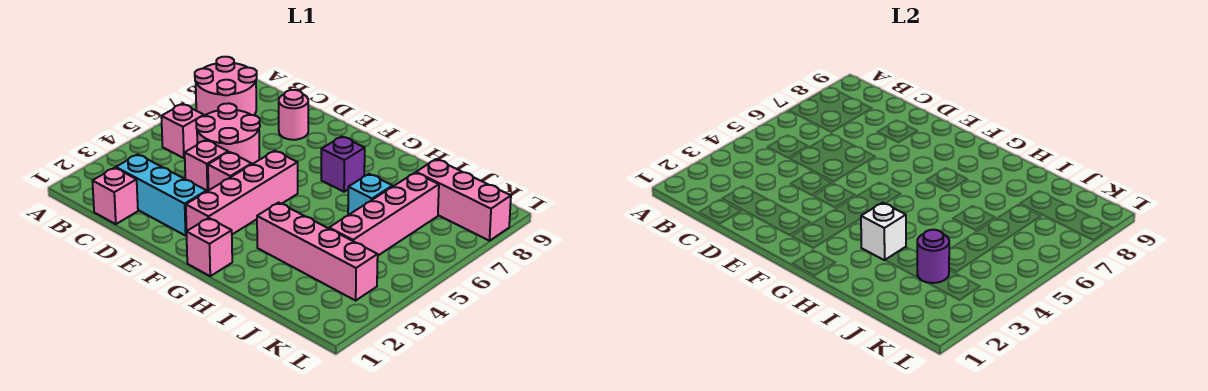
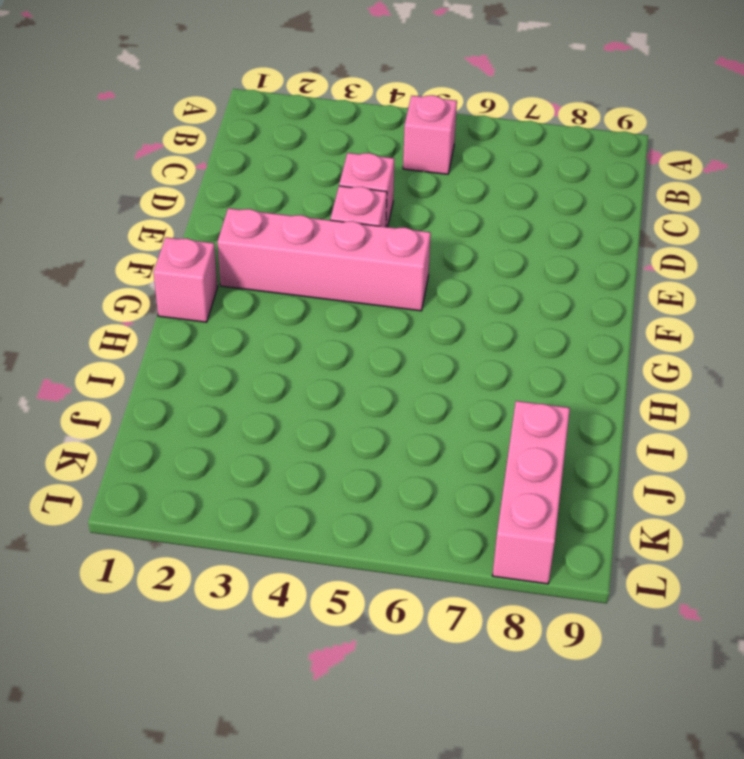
none -> pink 2x2 round brick [195,57,257,116]
none -> pink 1x1 brick [92,168,138,224]
none -> cyan 1x3 brick [116,154,207,236]

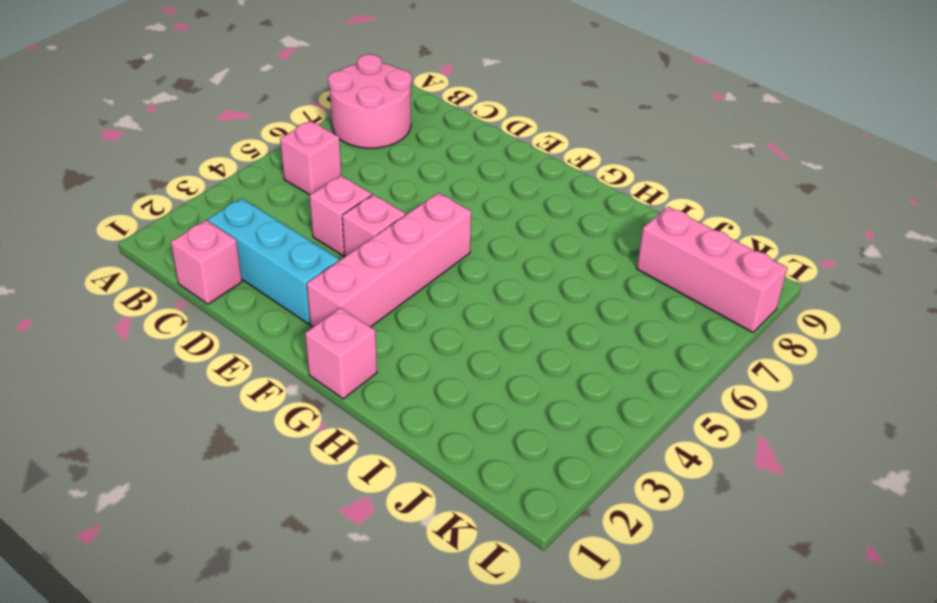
none -> pink 2x2 round brick [196,103,260,164]
none -> pink 1x1 round brick [279,90,308,140]
none -> purple 1x1 brick [321,136,365,192]

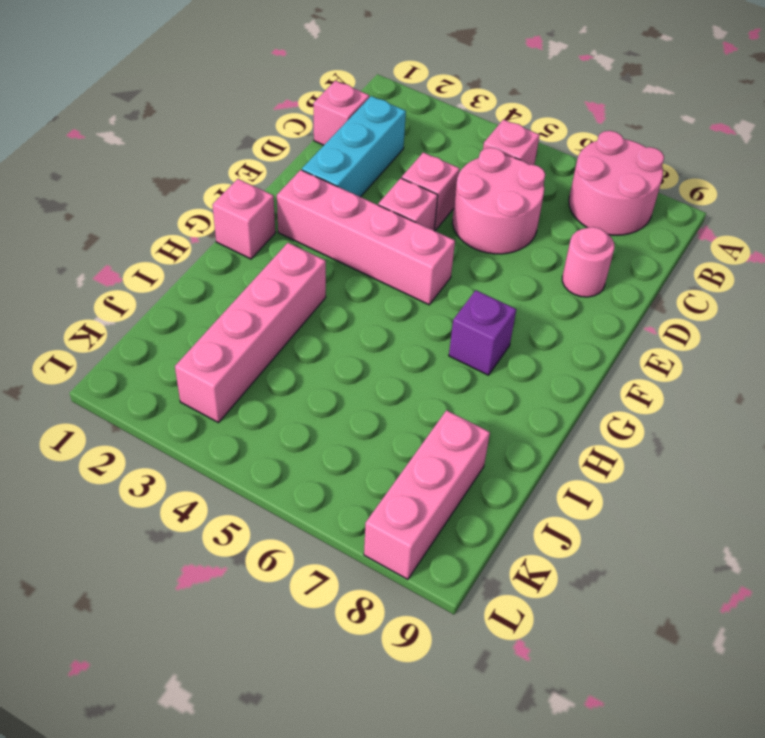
none -> cyan 1x1 brick [348,174,393,215]
none -> pink 1x4 brick [329,173,439,255]
none -> white 1x1 brick [861,203,906,260]

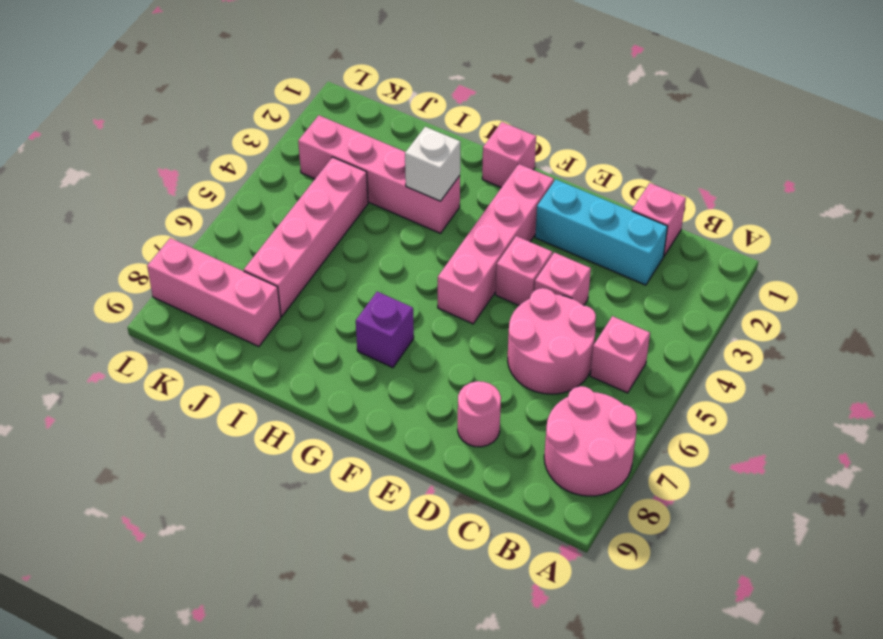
none -> cyan 1x1 brick [348,174,393,215]
none -> purple 1x1 round brick [917,230,949,283]

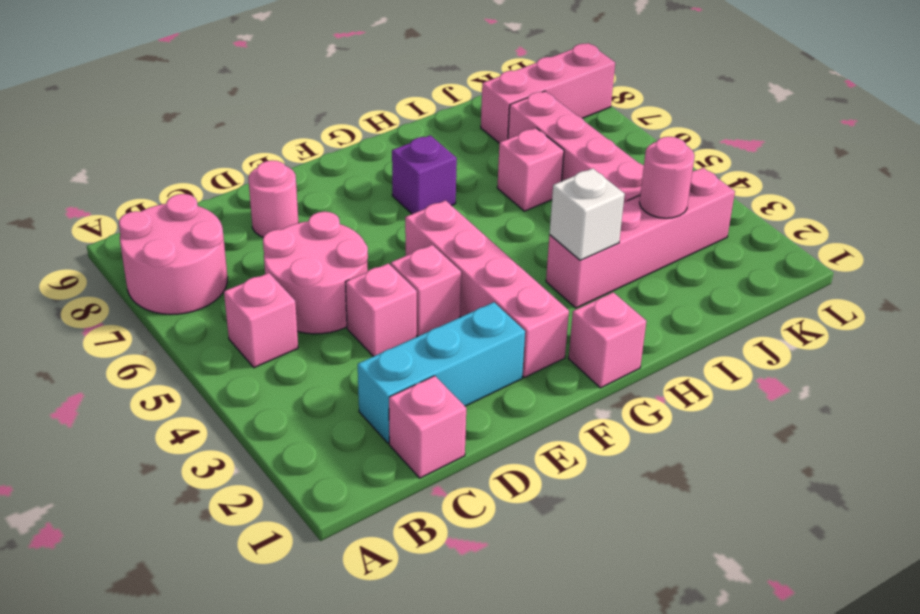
pink 1x1 brick [497,128,564,211] -> cyan 1x1 brick [348,174,393,215]
pink 1x1 round brick [639,137,695,218] -> purple 1x1 round brick [917,230,949,283]

